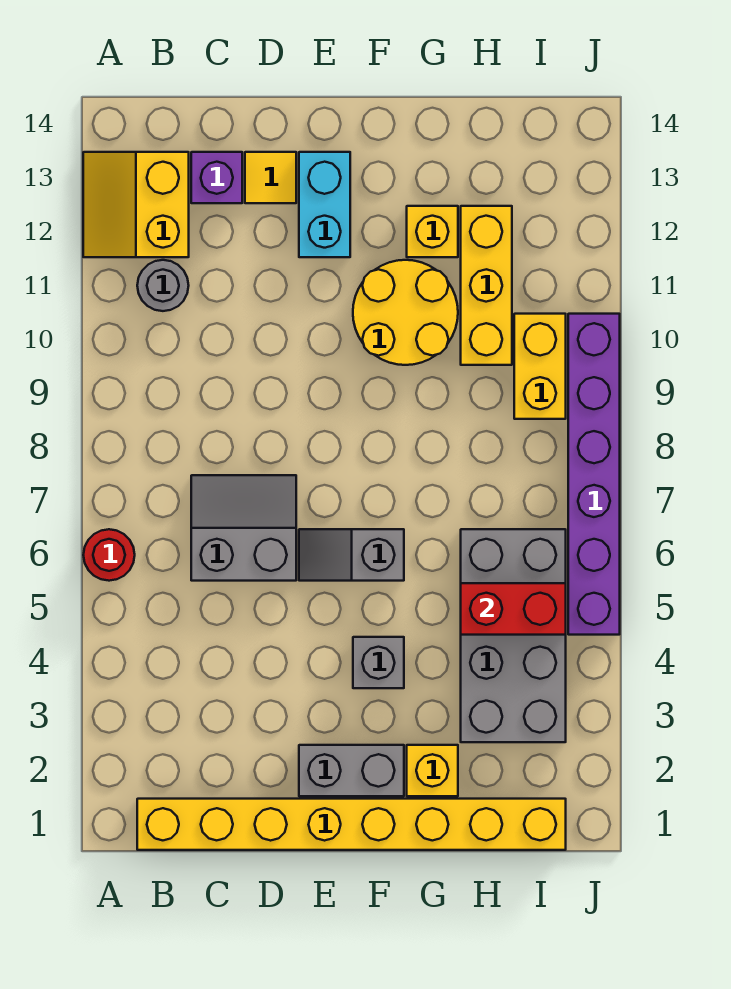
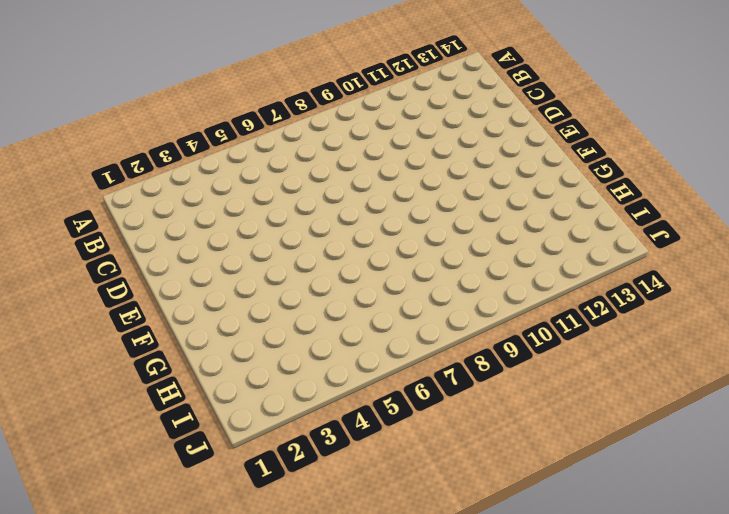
none -> red 1x1 round brick [83,529,135,581]
none -> yellow 2x2 slope [83,152,189,257]
none -> yellow 1x8 brick [137,799,566,850]

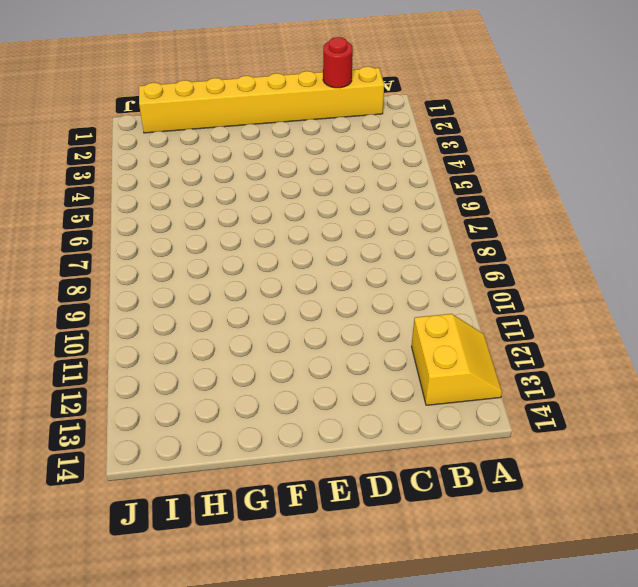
red 1x1 round brick [323,37,353,88] -> red 1x1 round brick moved to [83,529,135,581]
none -> grey 1x1 round brick [137,260,189,311]
none -> grey 2x2 slope [191,475,296,581]
none -> purple 1x1 brick [191,152,242,203]

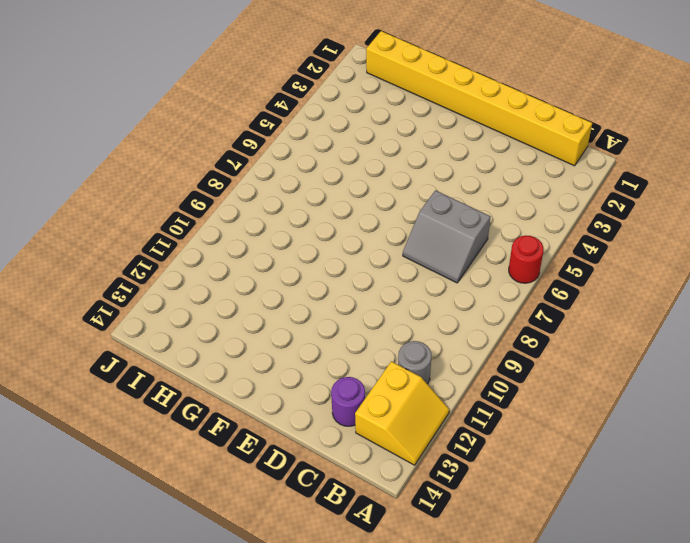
purple 1x1 round brick [331,377,365,426] -> purple 1x1 brick [191,152,242,203]
none -> yellow 1x1 tile [245,152,296,203]
none -> grey 1x2 brick [299,745,404,796]
none -> grey 1x2 slope [299,529,404,581]

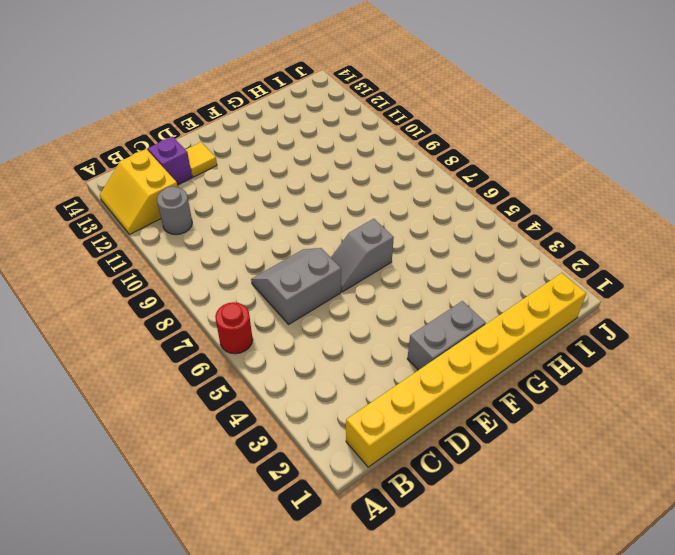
none -> cyan 1x2 brick [299,152,350,257]
none -> grey 1x1 brick [353,637,404,688]
none -> yellow 2x2 round brick [353,260,458,365]

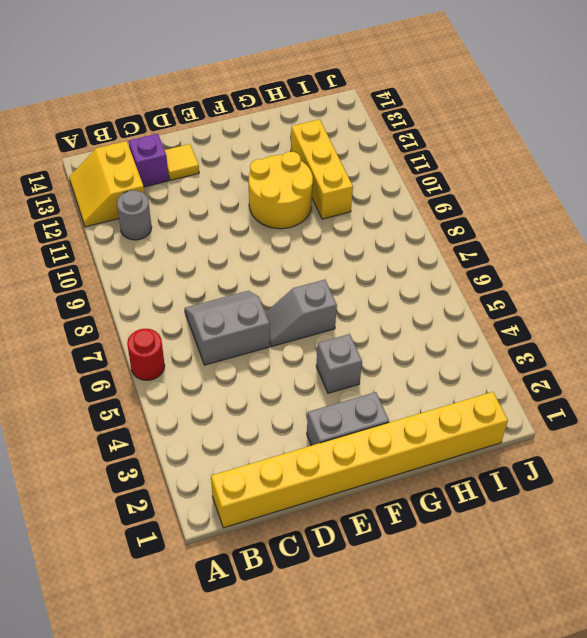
none -> cyan 1x2 brick [299,152,350,257]
none -> yellow 1x1 brick [407,745,458,796]
none -> yellow 1x1 brick [407,206,458,257]

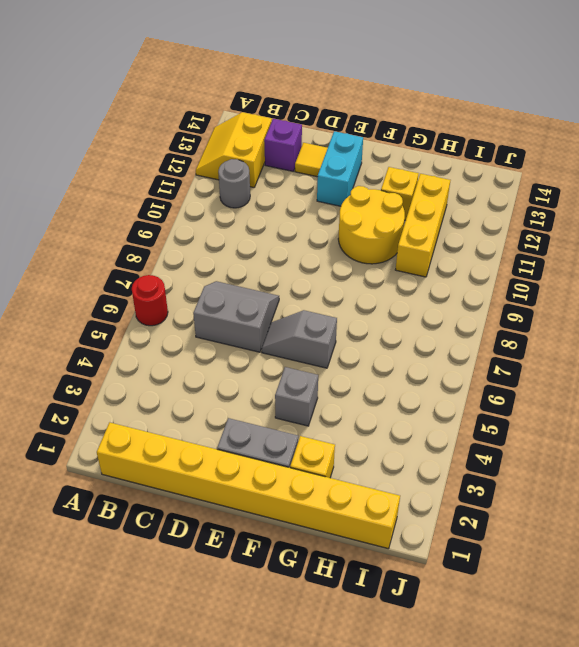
none -> grey 2x4 brick [461,529,566,742]
none -> yellow 1x2 brick [514,314,566,419]
none -> purple 1x6 brick [568,314,620,635]

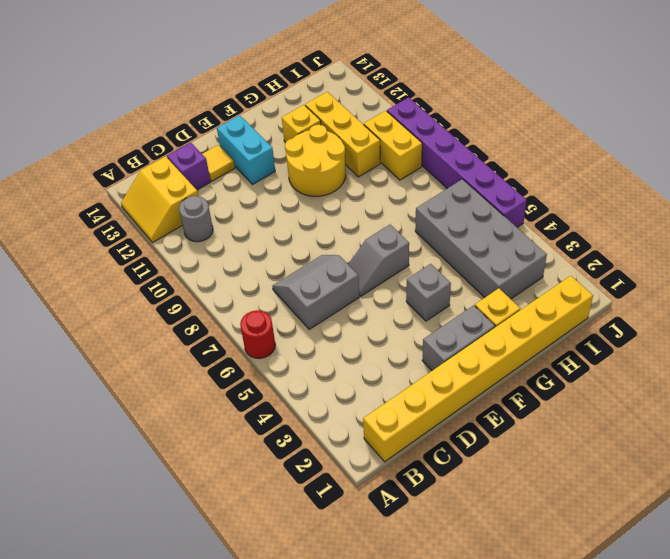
none -> red 1x2 brick [461,583,566,635]

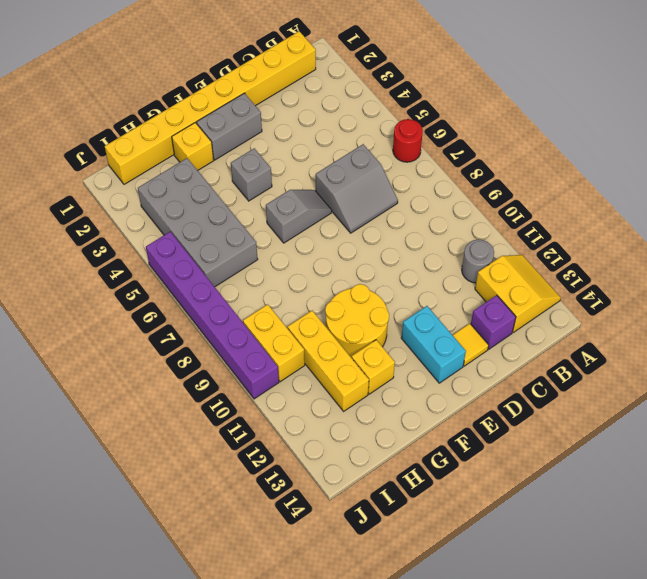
none -> red 1x2 brick [461,583,566,635]

